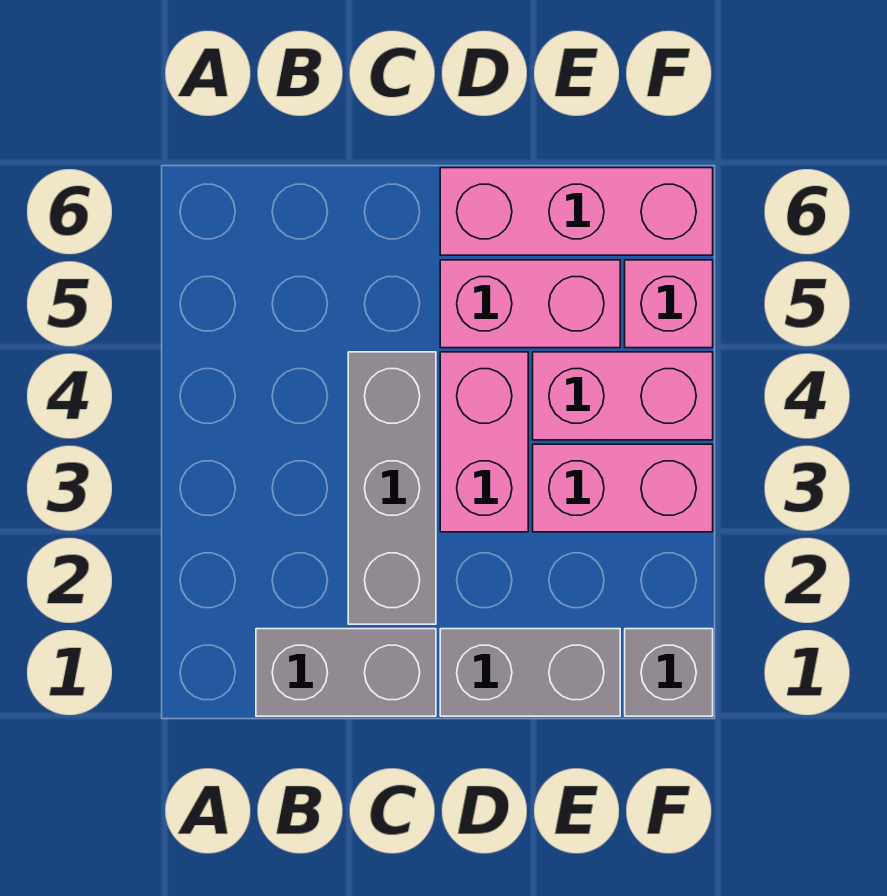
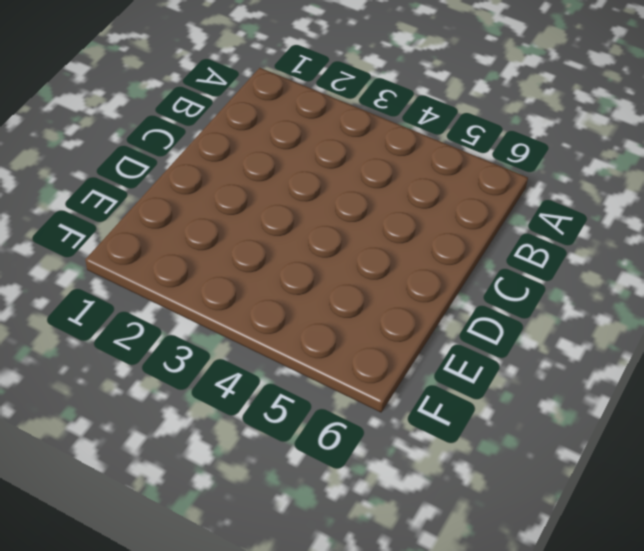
none -> grey 1x2 brick [256,629,436,716]
none -> grey 1x3 brick [348,352,436,624]

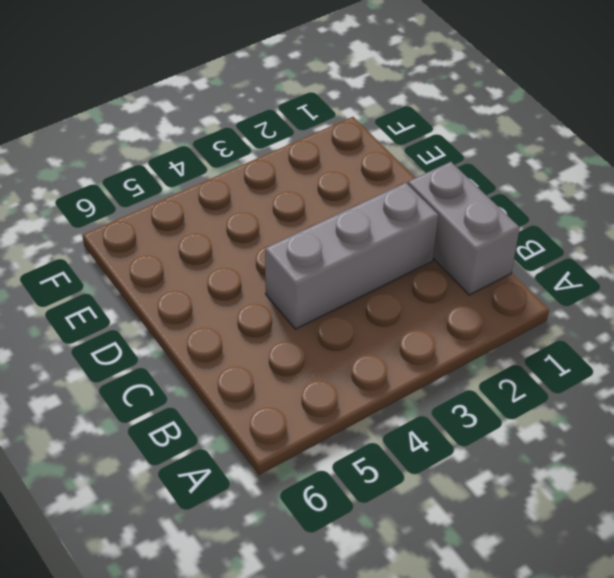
none -> grey 1x2 brick [440,629,620,716]
none -> pink 1x2 brick [440,352,528,532]

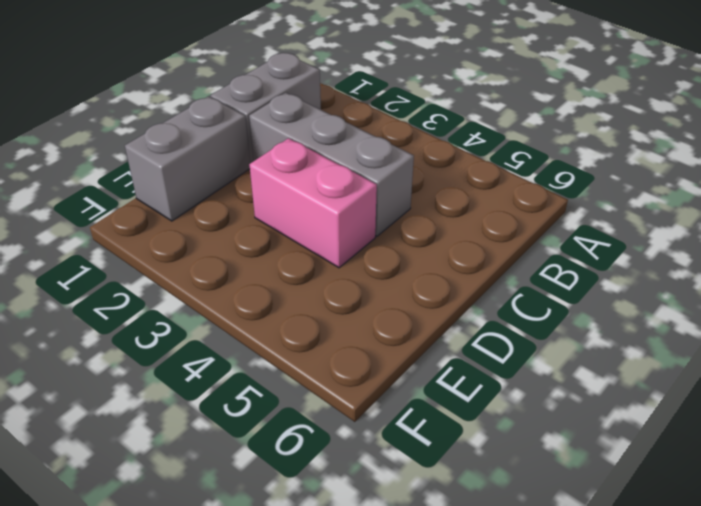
none -> pink 1x2 brick [440,260,620,348]
none -> pink 1x3 brick [440,168,713,255]

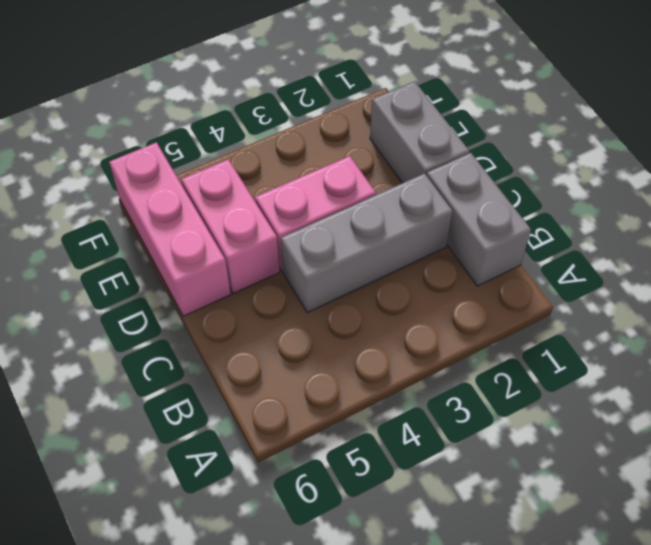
none -> pink 1x2 brick [533,444,713,532]
none -> pink 1x2 brick [533,352,713,440]

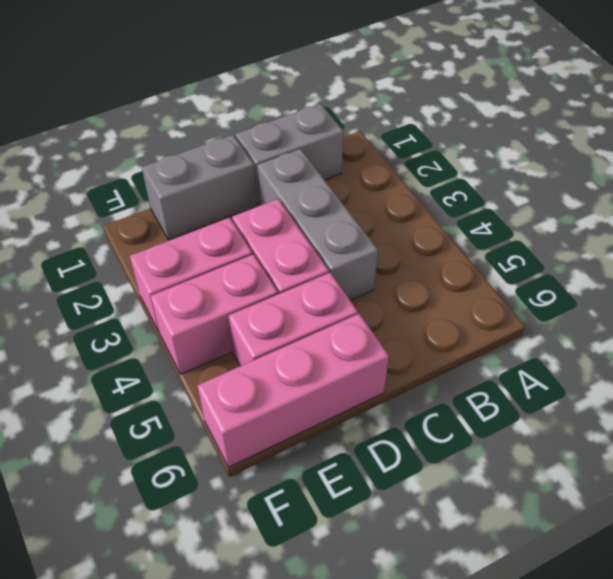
none -> grey 1x1 brick [625,629,713,716]
none -> pink 1x1 brick [625,260,713,348]

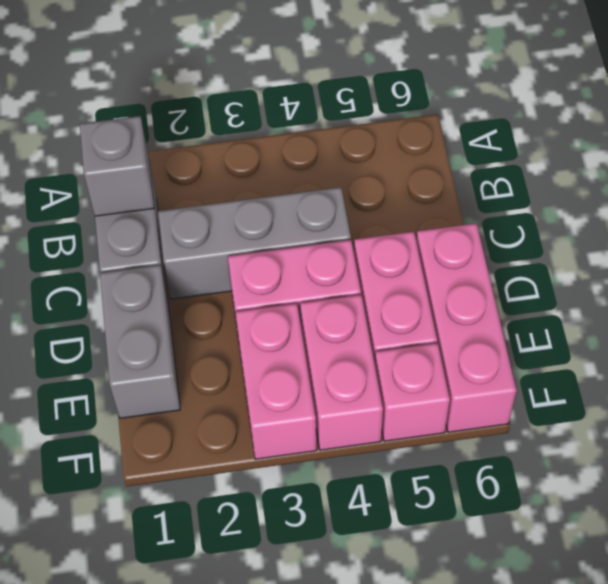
grey 1x1 brick [80,116,155,216] -> grey 1x1 brick moved to [625,629,713,716]

